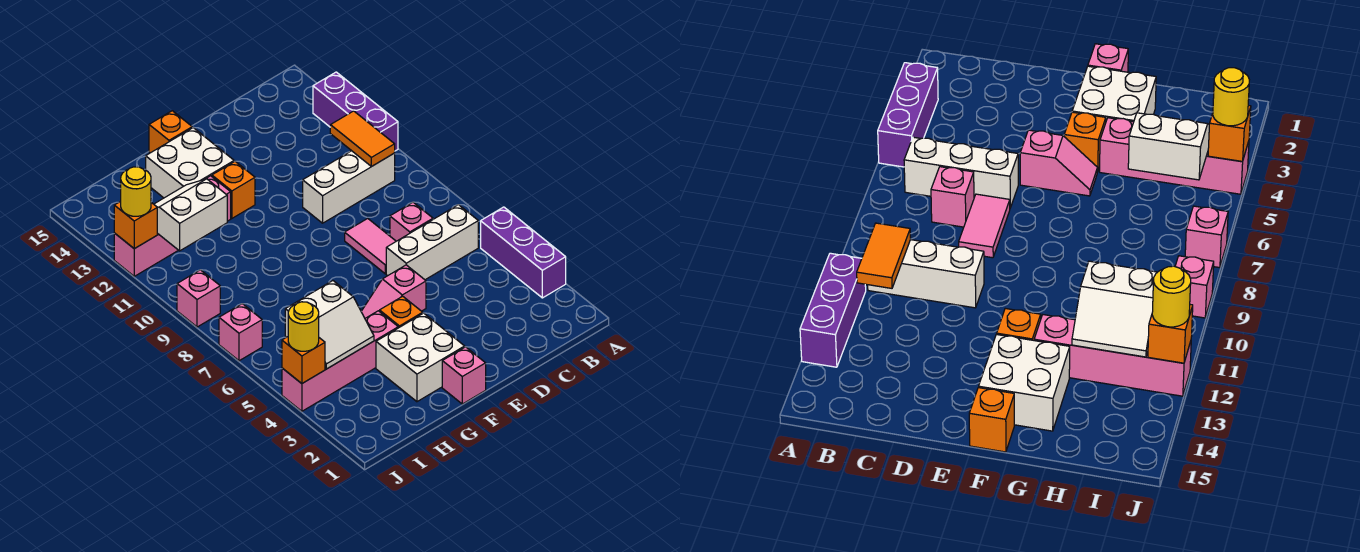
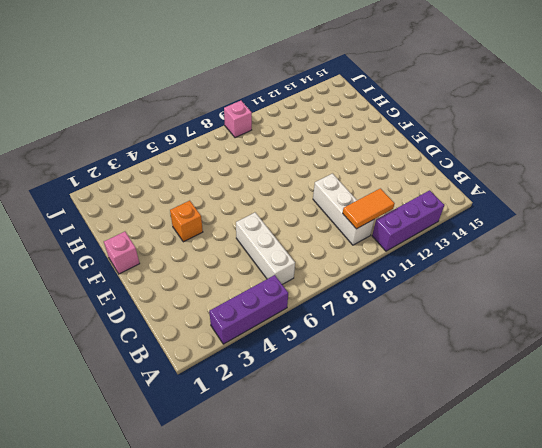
none -> pink 1x1 brick [390,202,433,241]
none -> pink 1x2 tile [345,218,396,274]
none -> pink 1x2 slope [361,265,426,318]

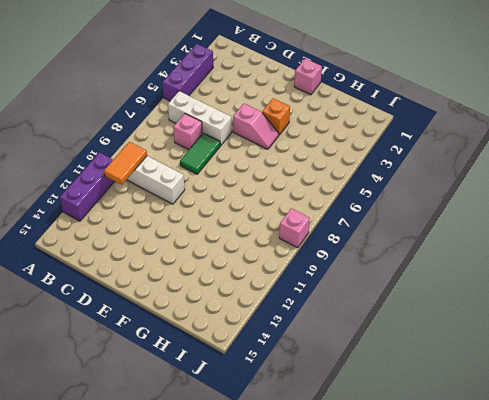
green 1x2 tile [180,133,220,174] -> pink 1x2 tile [345,218,396,274]
none -> white 2x2 brick [376,313,465,402]
none -> orange 1x1 brick [212,161,255,218]
none -> white 2x2 brick [146,128,234,198]

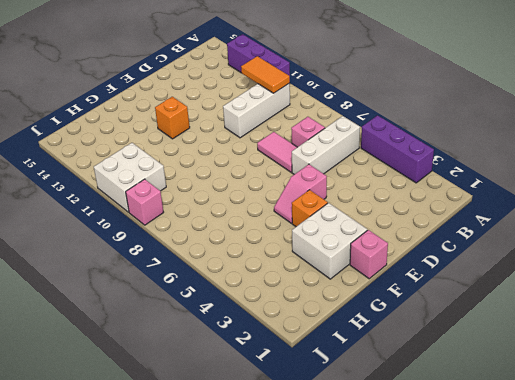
white 2x2 brick [94,143,166,212] -> white 2x2 brick moved to [146,128,234,198]
none -> orange 1x1 brick [149,111,192,153]
none -> pink 1x4 brick [282,311,398,411]
none -> pink 1x4 brick [114,176,231,276]

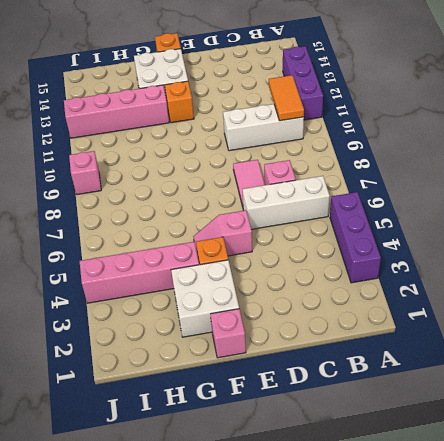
none -> pink 1x1 brick [219,304,262,361]
none -> white 2x2 slope [285,281,374,369]
none -> white 2x2 slope [154,179,227,251]

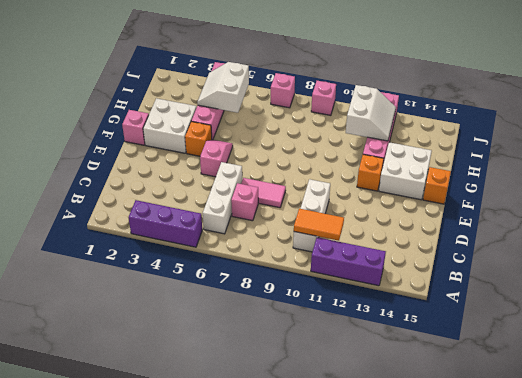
none -> orange 1x1 brick [282,337,325,383]
none -> orange 1x1 brick [114,201,157,249]
none -> yellow 1x1 round brick [288,302,319,351]

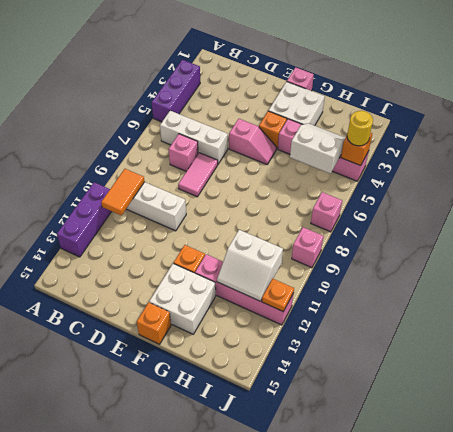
orange 1x1 plate [262,279,294,312] -> orange 1x1 brick [114,201,157,249]
none -> yellow 1x1 round brick [121,167,151,216]

